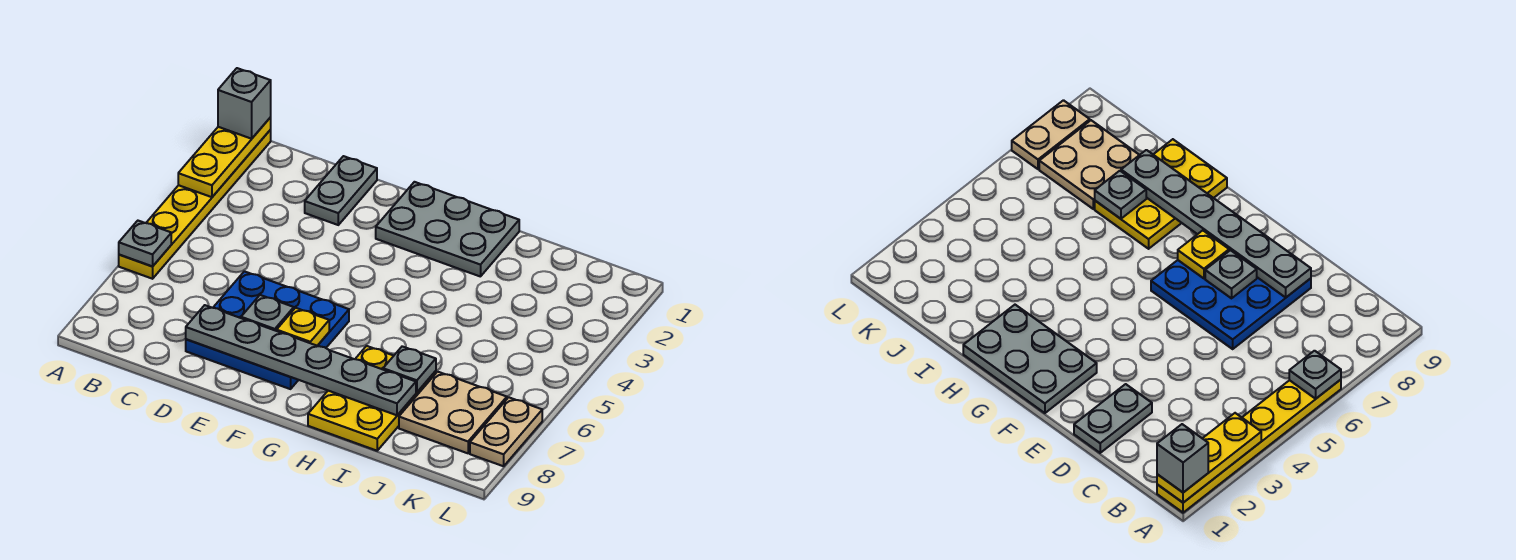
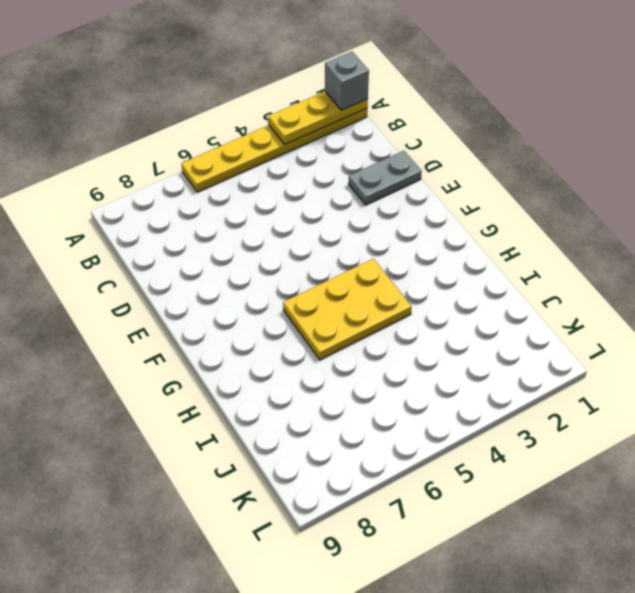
yellow 2x3 plate [283,259,412,360] -> yellow 2x3 plate moved to [308,346,436,451]
none -> blue 3x3 plate [186,271,349,389]
none -> grey 2x3 plate [376,182,519,277]
none -> tan 2x2 plate [399,372,507,453]

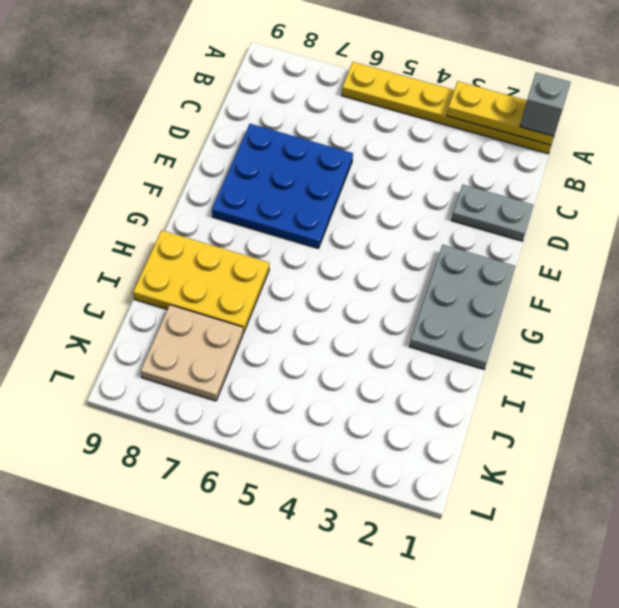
none -> tan 1x2 plate [470,397,542,466]
none -> grey 1x1 plate [119,221,171,266]
none -> grey 1x6 plate [186,305,416,415]

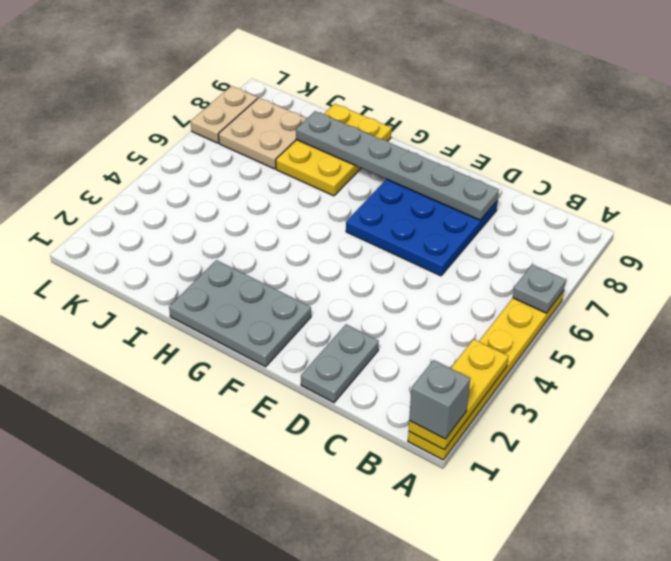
none -> grey 1x1 plate [241,295,294,331]
none -> yellow 1x1 plate [277,308,329,346]
none -> grey 1x1 plate [383,346,436,392]

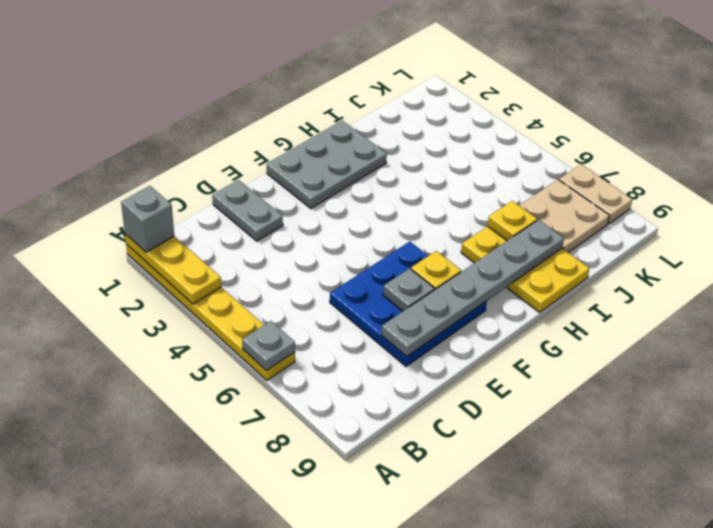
yellow 1x1 plate [487,201,537,241] -> grey 1x1 plate [383,346,436,392]

